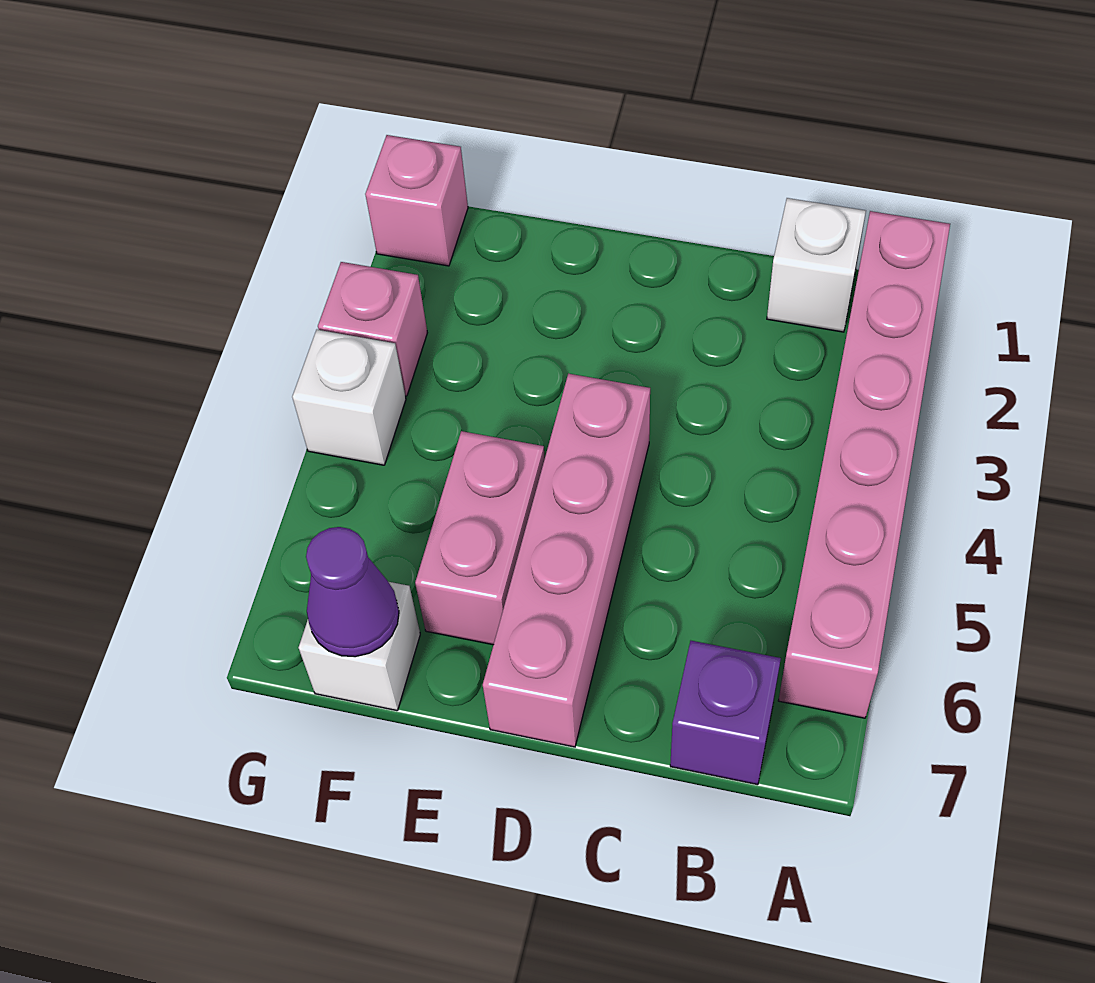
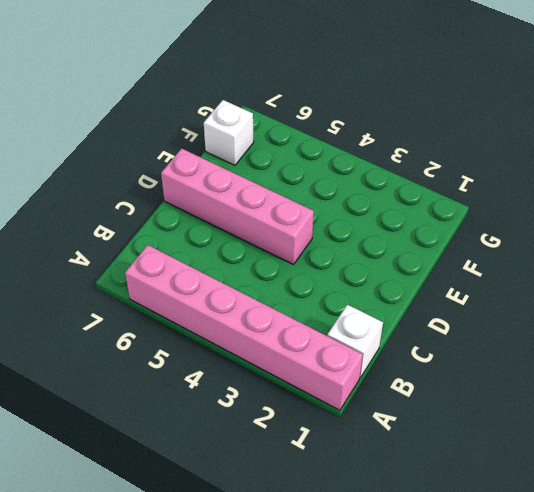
none -> purple 1x1 brick [670,641,781,785]
none -> pink 1x2 brick [415,431,545,645]

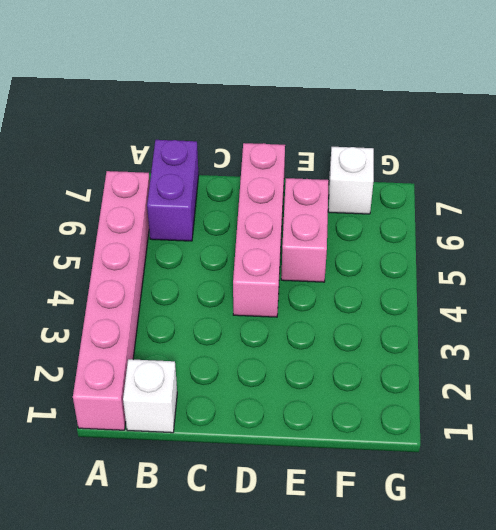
purple 1x2 brick [147,140,199,241] -> purple 1x1 brick [670,641,781,785]
none -> pink 1x1 brick [365,135,468,266]
none -> pink 1x1 brick [318,262,427,396]

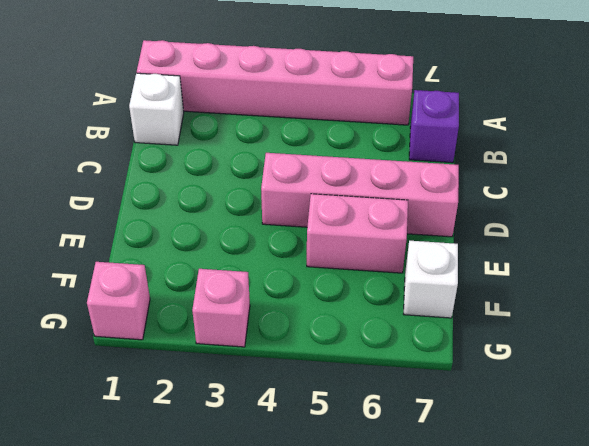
none -> white 1x1 brick [292,330,406,465]
none -> purple 1x1 cone [306,527,399,657]

